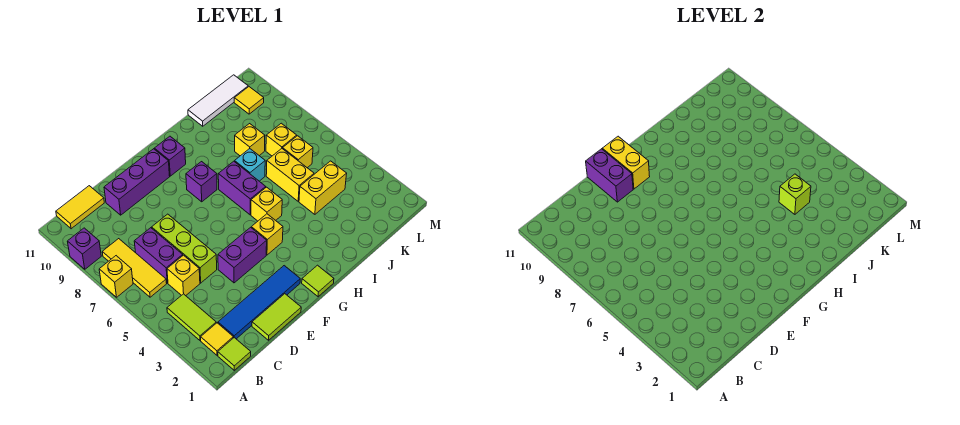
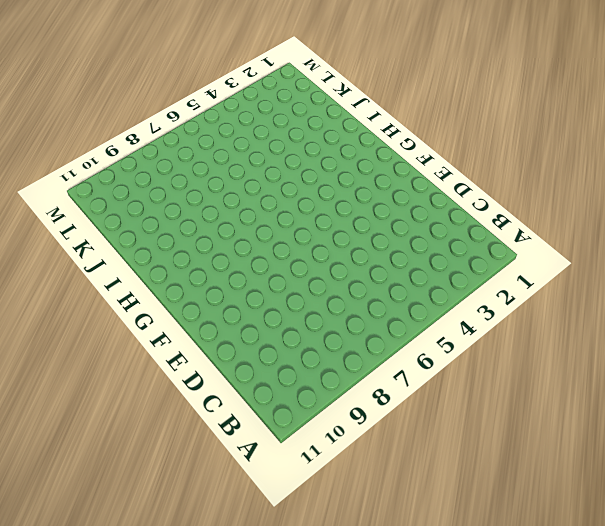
none -> yellow 1x1 brick [99,256,133,297]
none -> purple 1x1 brick [67,228,101,269]
none -> lime 1x1 tile [218,338,251,370]
none -> yellow 1x1 tile [201,323,233,355]

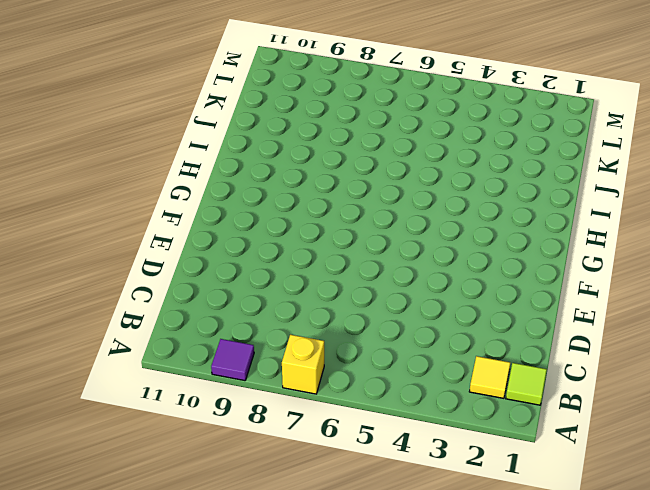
purple 1x1 tile [211,339,254,381] -> purple 1x1 brick [67,228,101,269]
none -> lime 1x2 tile [167,294,216,340]
none -> yellow 1x3 tile [102,239,167,297]
none -> yellow 1x2 tile [56,186,104,229]
none -> blue 1x4 tile [218,266,300,339]

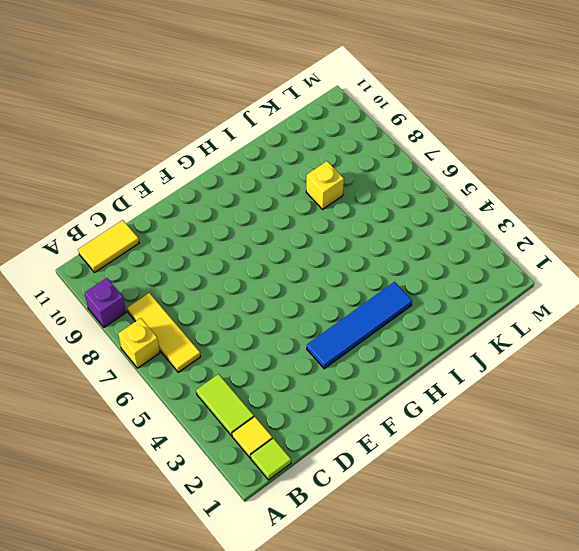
blue 1x4 tile [307,282,412,369] -> blue 1x4 tile moved to [218,266,300,339]
none -> yellow 1x1 brick [167,255,200,296]
none -> purple 1x2 brick [134,228,183,283]
none -> lime 1x2 tile [252,294,301,340]
none -> lime 1x3 brick [152,214,217,283]

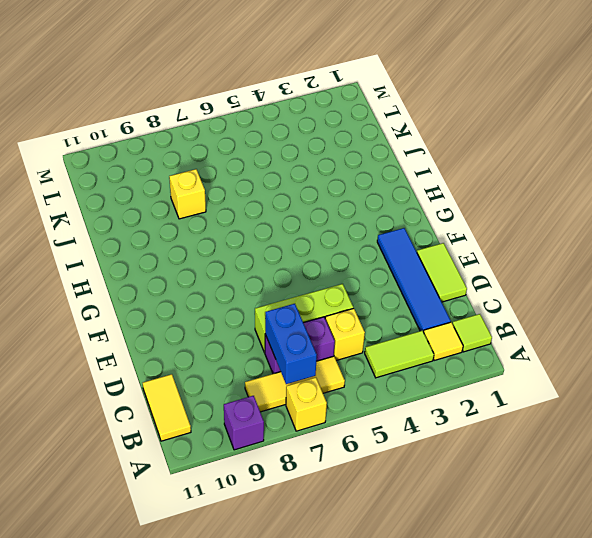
blue 1x2 brick [265,304,317,384] -> none
none -> purple 1x3 brick [104,149,170,215]
none -> purple 1x2 brick [218,227,267,283]
none -> lime 1x1 tile [302,265,334,297]
none -> yellow 1x1 brick [251,214,283,255]

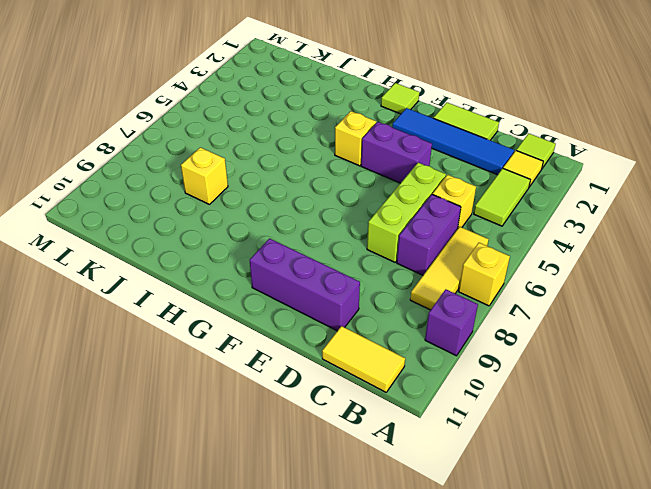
none -> purple 1x1 brick [186,162,217,202]
none -> purple 1x1 brick [154,136,186,176]
none -> yellow 1x1 brick [251,187,282,221]
none -> purple 1x2 brick [218,161,266,215]

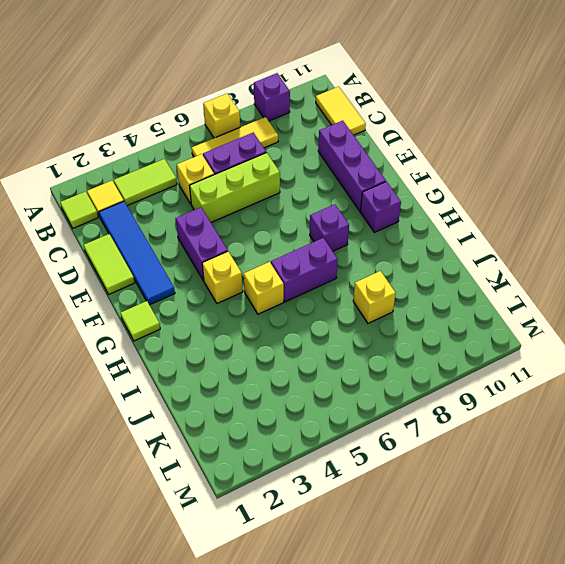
none -> cyan 1x1 brick [235,149,265,181]
none -> yellow 1x2 brick [299,161,347,214]
none -> yellow 1x2 brick [266,149,314,201]
none -> white 1x3 tile [188,75,248,126]

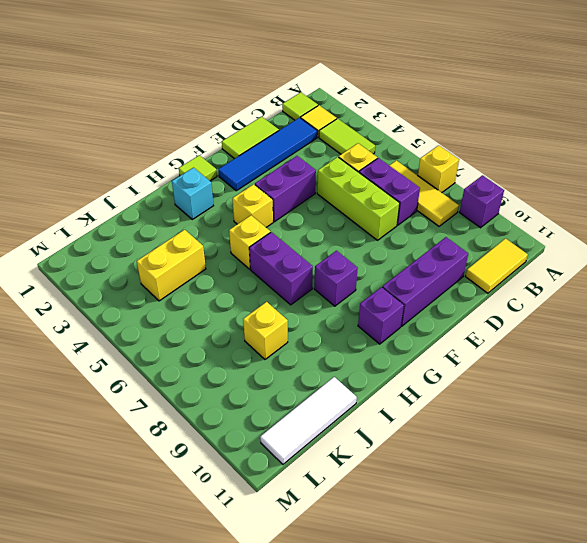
cyan 1x1 brick [172,168,213,219] -> cyan 1x1 brick moved to [235,149,265,181]
none -> yellow 1x2 brick [266,149,314,201]
none -> yellow 1x1 brick [283,136,313,168]
none -> yellow 1x1 brick [266,123,297,156]
none -> yellow 1x1 tile [234,87,264,114]

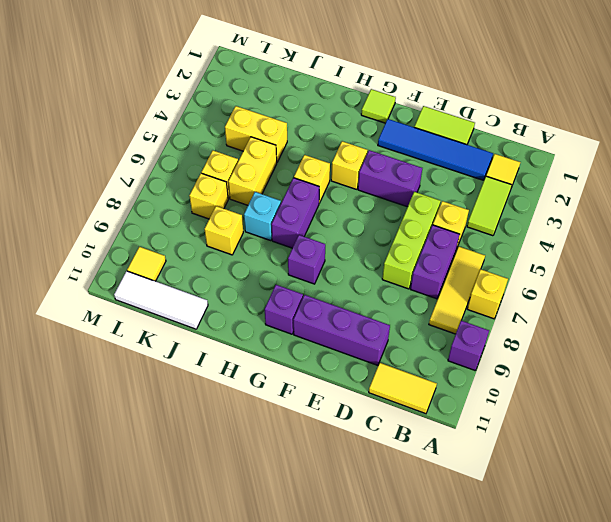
none -> lime 1x1 tile [218,338,251,370]
none -> purple 1x2 brick [586,149,633,202]
none -> yellow 1x2 brick [602,136,650,189]
none -> lime 1x1 brick [779,174,811,214]

